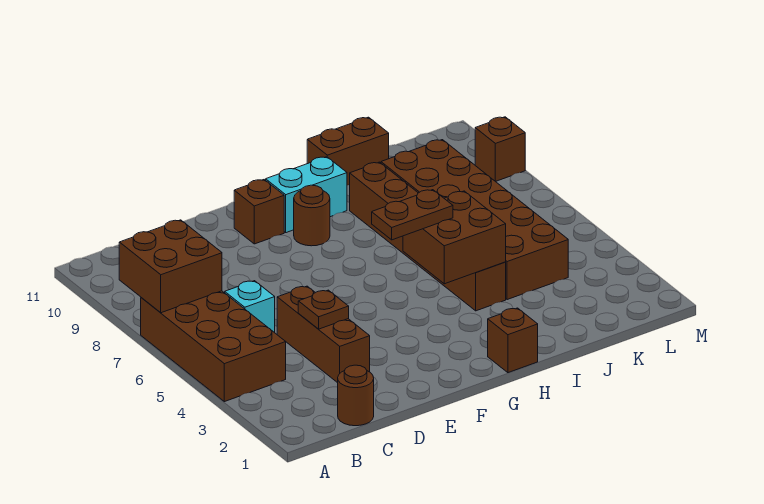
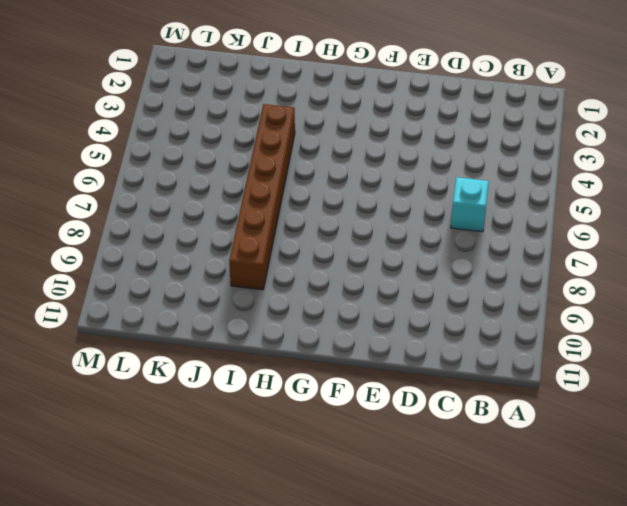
none -> brown 2x4 brick [141,291,286,402]
none -> brown 1x1 round brick [338,365,374,426]
none -> brown 1x3 brick [277,286,370,383]

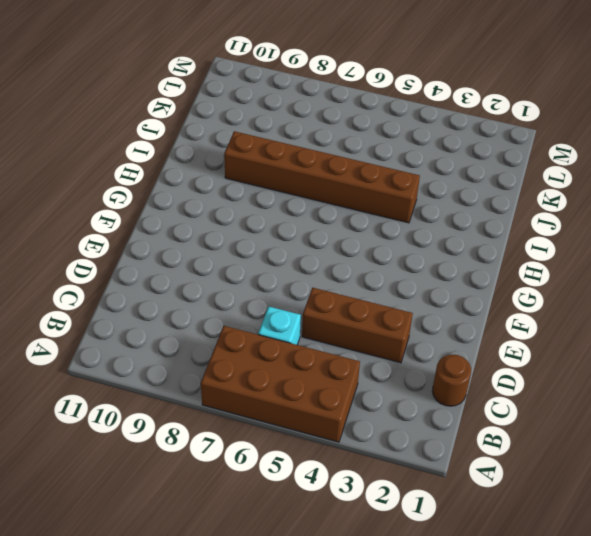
none -> brown 1x1 brick [234,180,284,244]
none -> brown 1x1 round brick [294,185,330,246]
none -> cyan 1x2 brick [266,157,347,233]

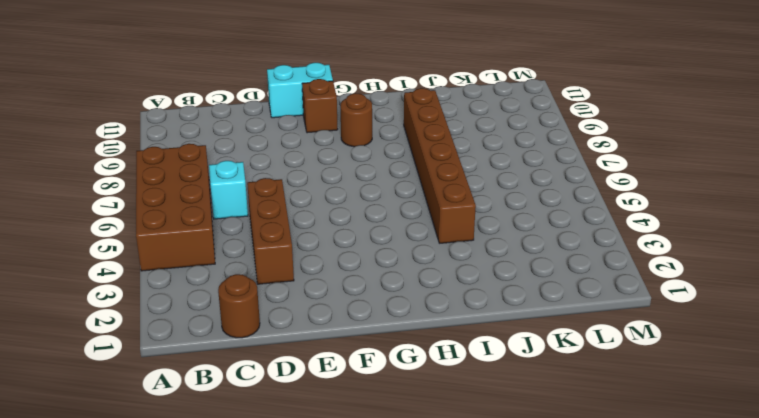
cyan 1x2 brick [267,63,333,118] -> cyan 1x2 brick moved to [266,157,347,233]
none -> brown 1x1 brick [488,308,538,373]
none -> brown 1x2 brick [307,117,389,185]
none -> brown 2x6 brick [381,140,568,300]

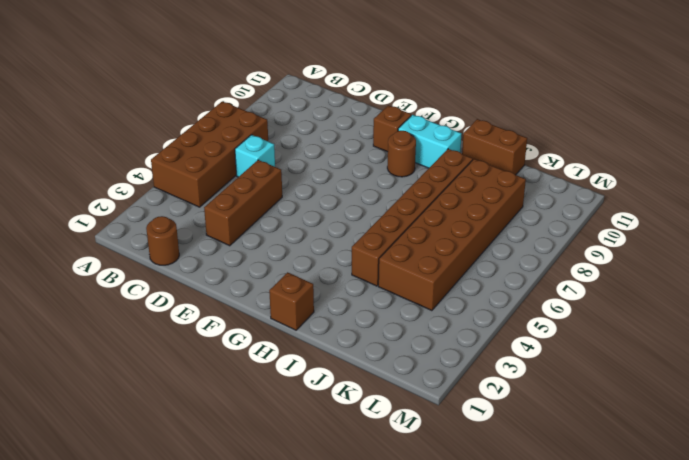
none -> brown 1x1 brick [475,117,525,182]
none -> brown 2x2 brick [119,220,222,313]
none -> brown 1x1 plate [298,290,349,329]

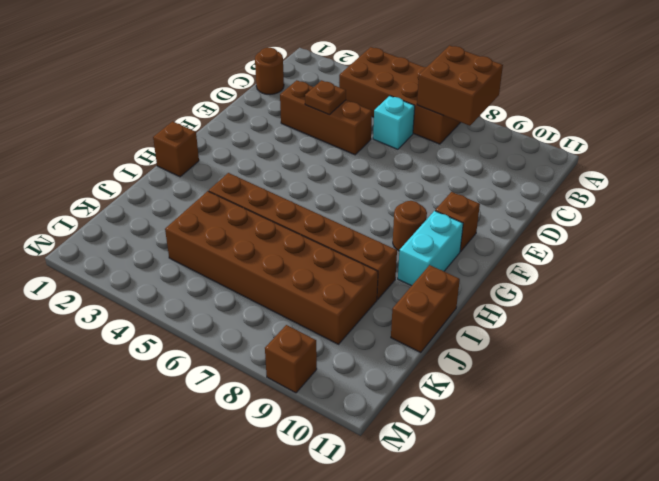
none -> brown 2x2 brick [403,191,506,284]
none -> brown 1x2 plate [372,190,453,240]

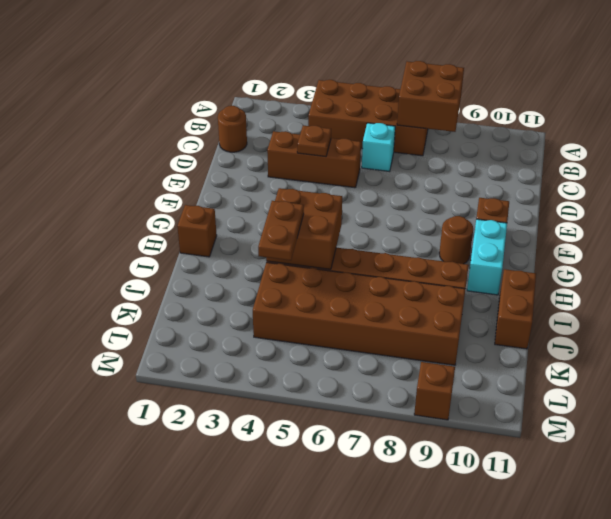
brown 1x2 plate [258,201,304,260] -> brown 1x2 plate moved to [372,190,453,240]

